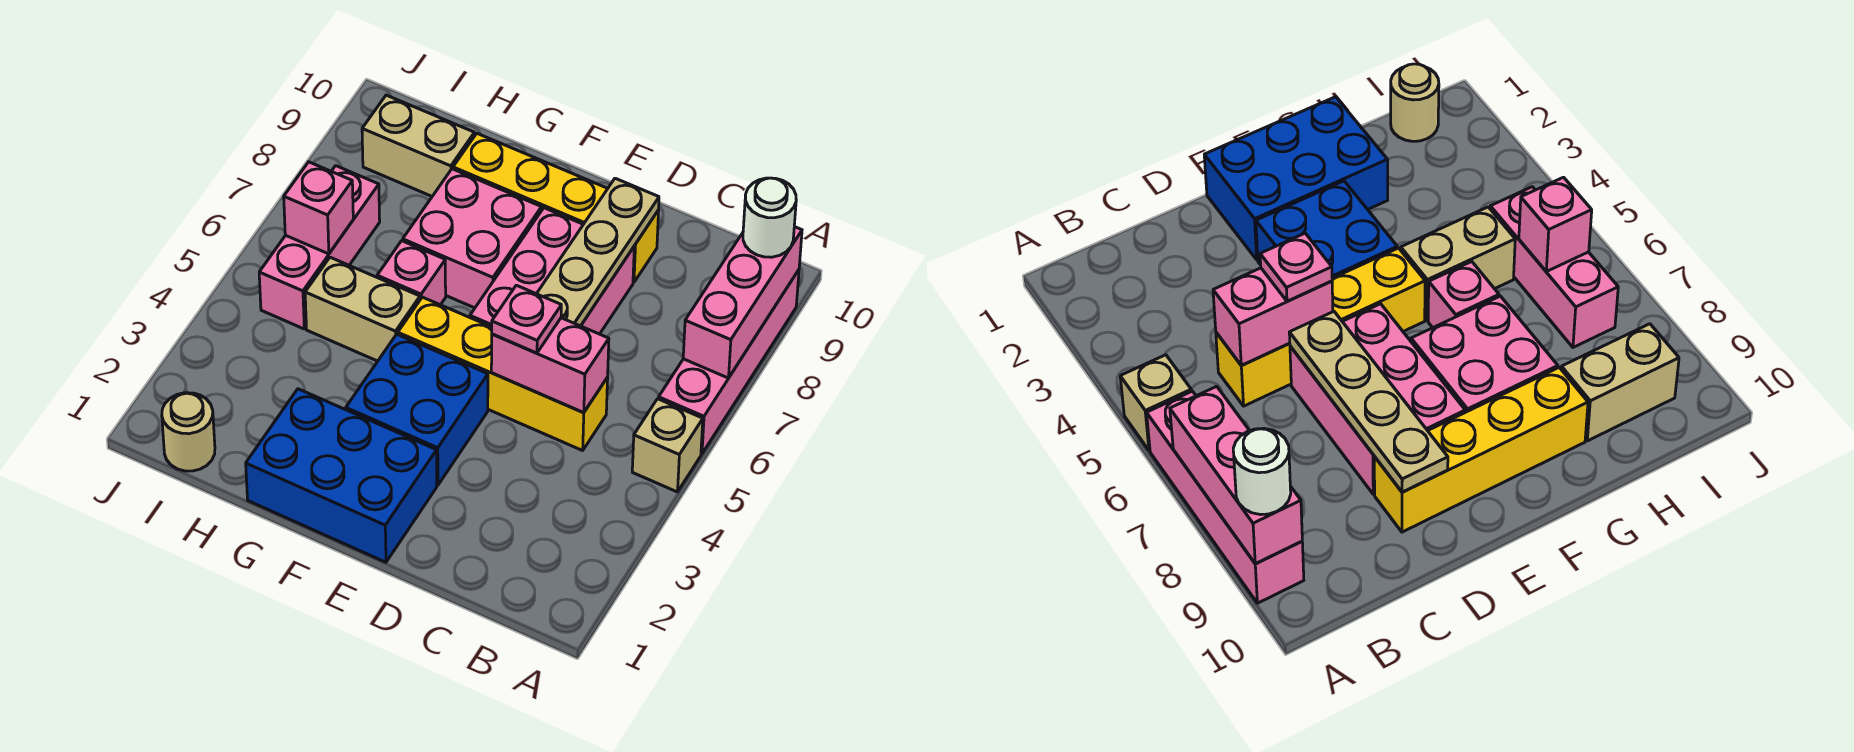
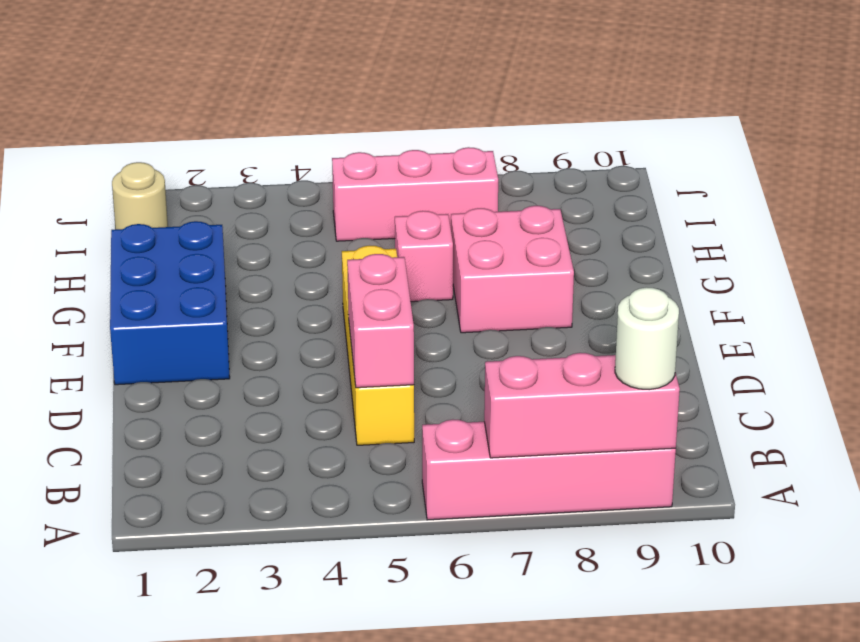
none -> tan 1x1 brick [632,399,703,492]
none -> pink 2x3 brick [470,208,634,334]
none -> yellow 1x4 brick [453,134,659,282]

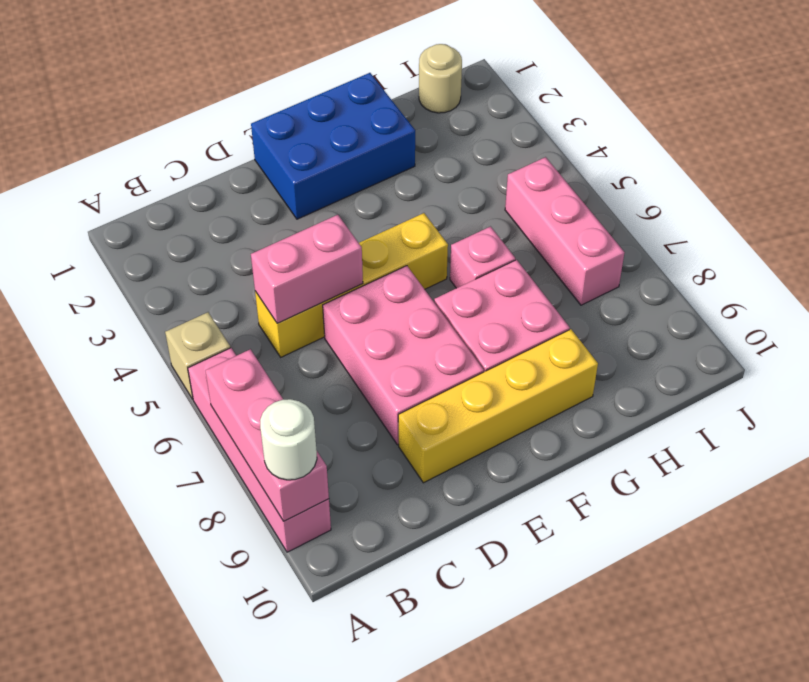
none -> blue 2x2 brick [346,334,488,485]
none -> tan 1x2 brick [305,257,420,361]
none -> tan 1x2 brick [362,95,474,196]

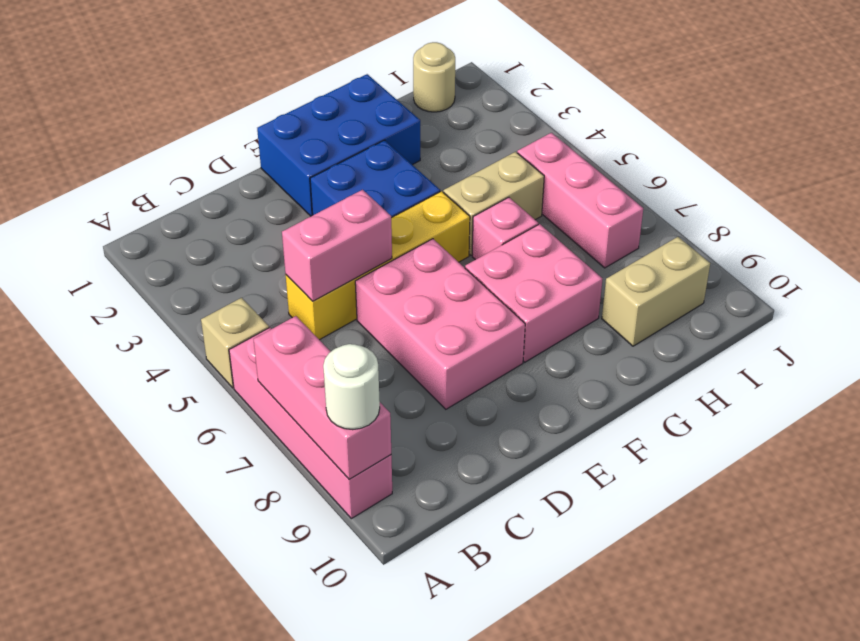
none -> yellow 1x4 brick [453,134,659,282]
none -> tan 1x4 plate [537,178,659,326]
none -> pink 1x1 brick [284,162,353,254]

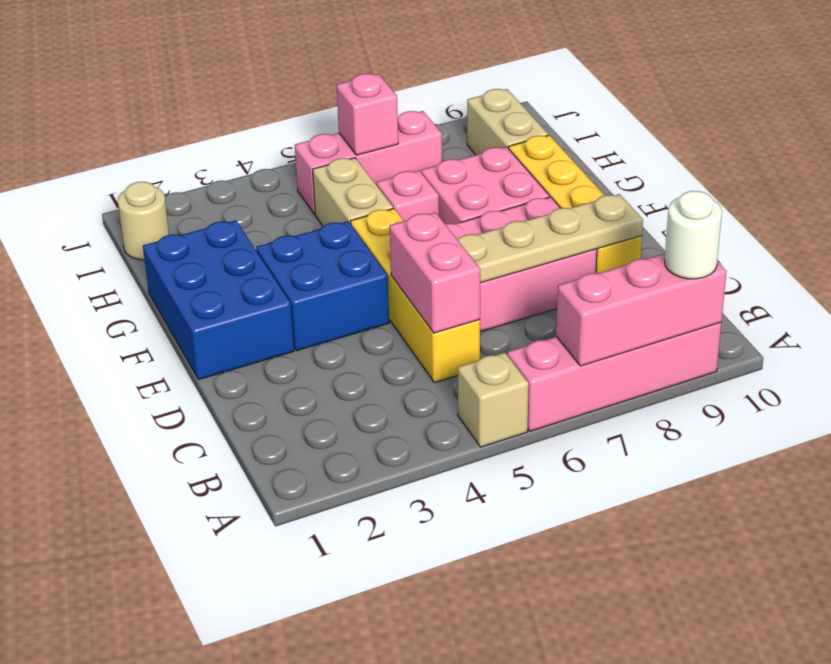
none -> pink 1x1 plate [492,285,561,353]

